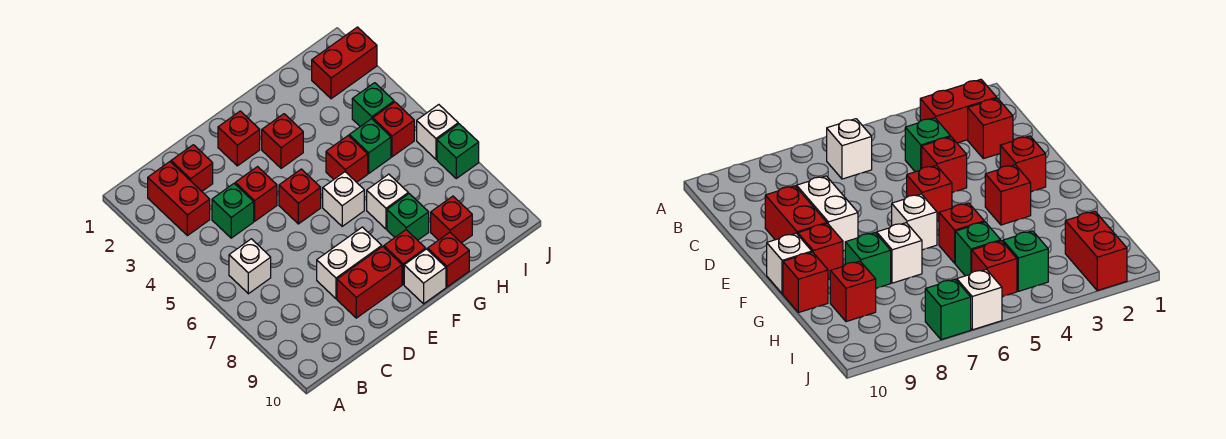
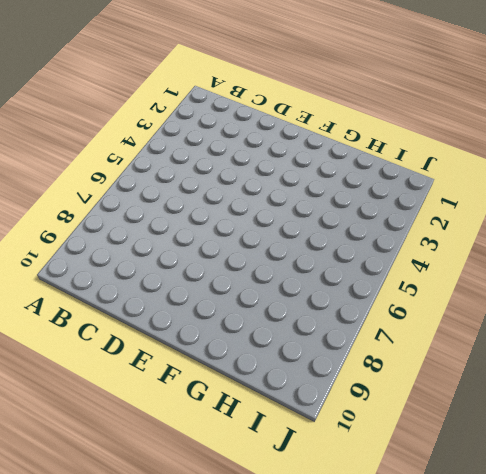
none -> red 1x2 brick [148,162,210,236]
none -> white 1x1 brick [229,239,271,294]
none -> red 1x1 brick [171,145,213,191]

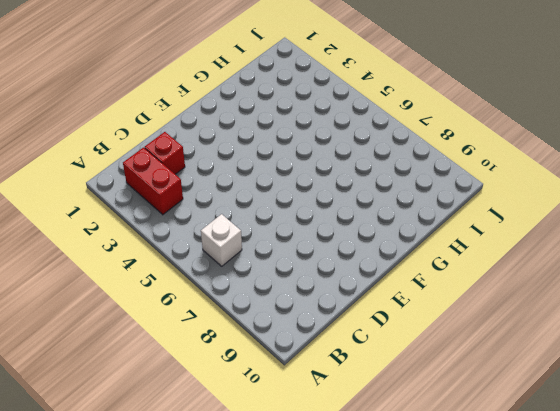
none -> green 1x1 brick [212,184,254,238]
none -> red 1x1 brick [235,167,277,221]
none -> white 1x2 brick [317,227,382,299]

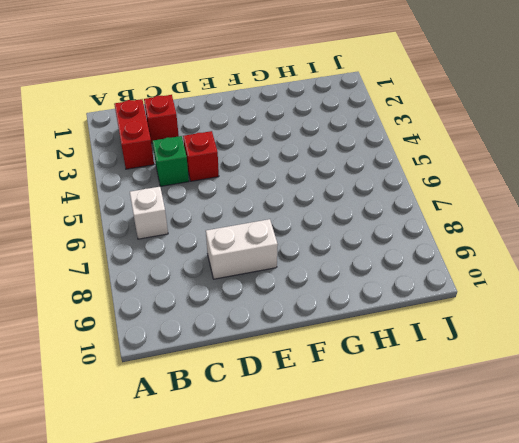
none -> red 1x2 brick [337,246,402,318]
none -> red 1x1 brick [218,111,260,166]
none -> red 1x1 brick [279,169,321,224]

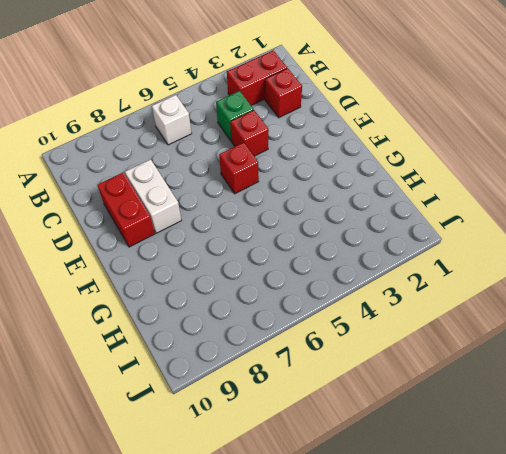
none -> red 1x1 brick [218,111,260,166]
none -> red 1x1 brick [262,114,303,168]
none -> white 1x1 brick [323,172,364,226]

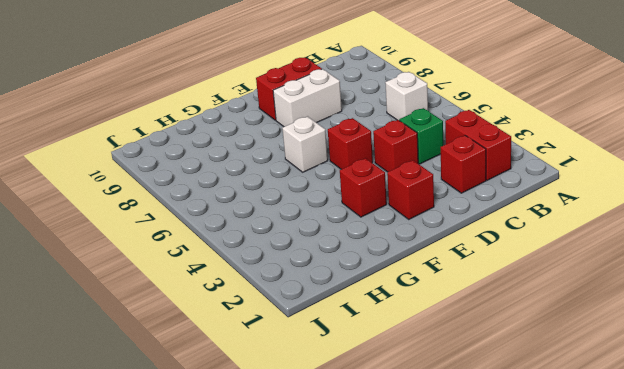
none -> red 1x1 brick [384,230,426,284]
none -> white 1x1 brick [404,249,446,304]
none -> red 1x1 brick [326,136,368,182]

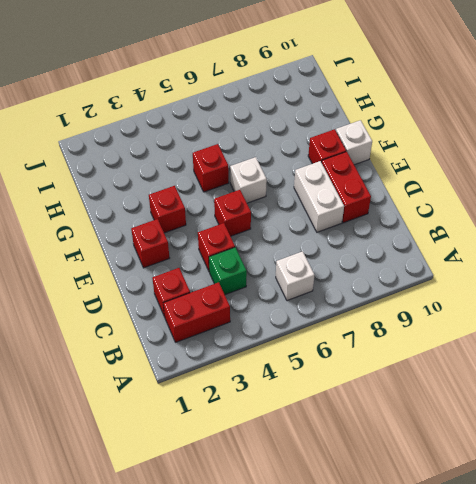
none -> white 1x1 brick [367,174,408,229]
none -> green 1x1 brick [387,194,429,240]
none -> red 1x1 brick [428,232,469,287]

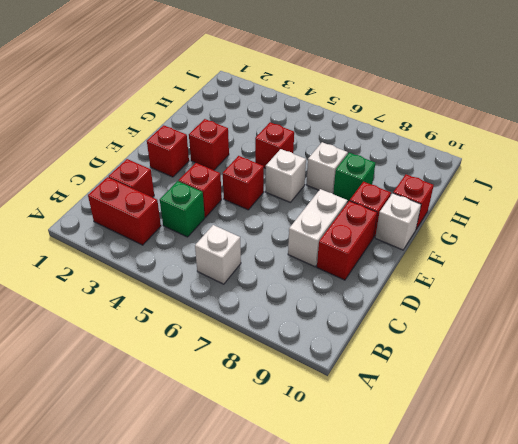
none -> green 1x1 brick [349,119,391,173]
none -> red 1x1 brick [431,196,472,243]
none -> red 1x2 brick [312,27,377,99]

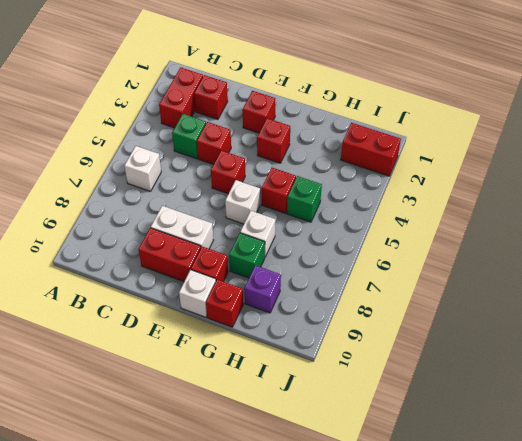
purple 1x1 brick [245,265,281,313] -> red 1x1 brick [431,196,472,243]
none -> green 1x1 brick [352,83,394,127]
none -> red 1x1 brick [373,102,414,157]
none -> white 1x1 brick [417,105,458,159]

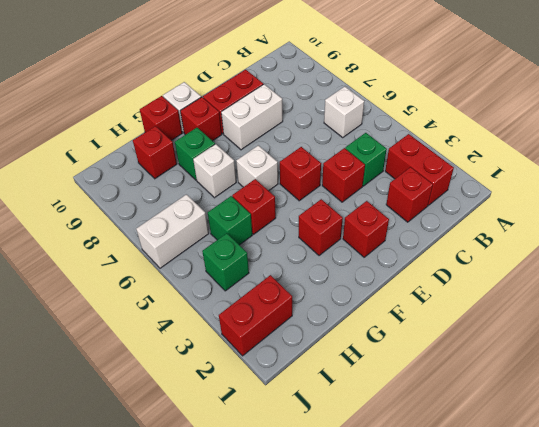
white 1x2 brick [136,194,209,268] -> white 1x1 brick [417,105,458,159]
none -> red 1x1 brick [373,102,414,157]
none -> green 1x1 brick [437,124,479,178]

